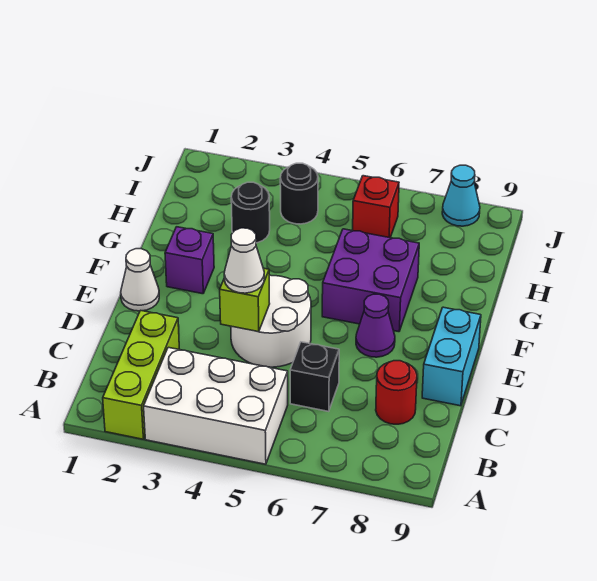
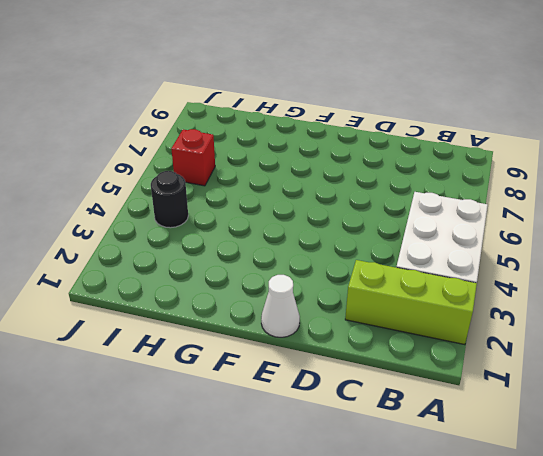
none -> black 1x1 brick [290,342,339,411]
none -> red 1x1 round brick [376,361,417,424]
none -> white 2x2 round brick [231,275,311,367]

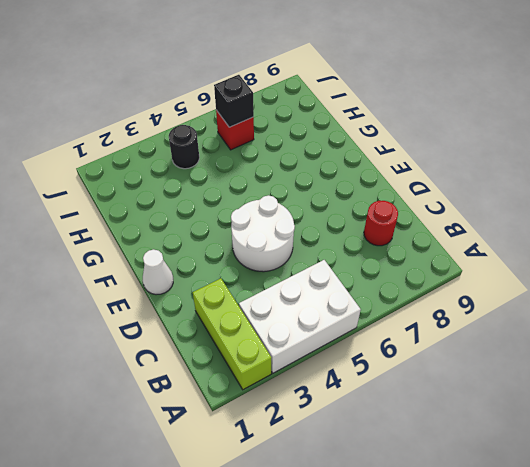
black 1x1 brick [214,75,254,127] -> black 1x1 brick moved to [290,342,339,411]
none -> cyan 1x2 brick [422,307,481,406]
none -> purple 1x1 cone [356,294,395,357]
none -> purple 1x1 brick [165,227,214,294]

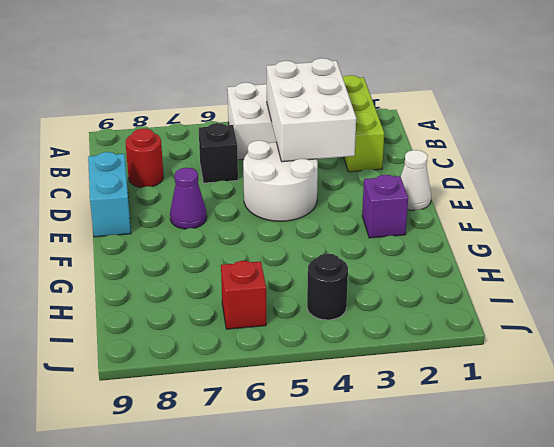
white 2x3 brick [267,58,356,162] -> lime 1x1 brick [220,268,270,332]
none -> purple 2x2 brick [322,229,419,332]
none -> black 1x1 round brick [231,182,270,243]
none -> cyan 1x1 cone [442,165,480,226]

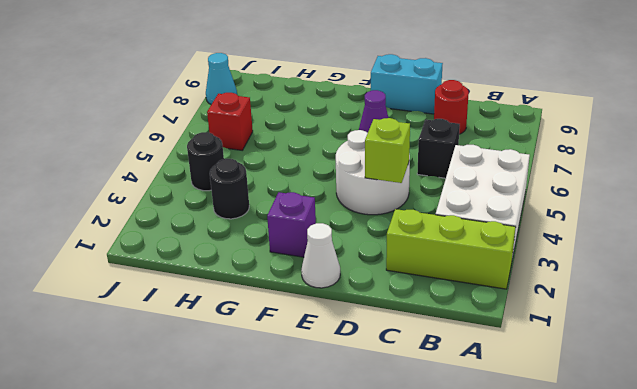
none -> purple 2x2 brick [322,229,419,332]
none -> white 1x1 cone [224,228,264,293]

